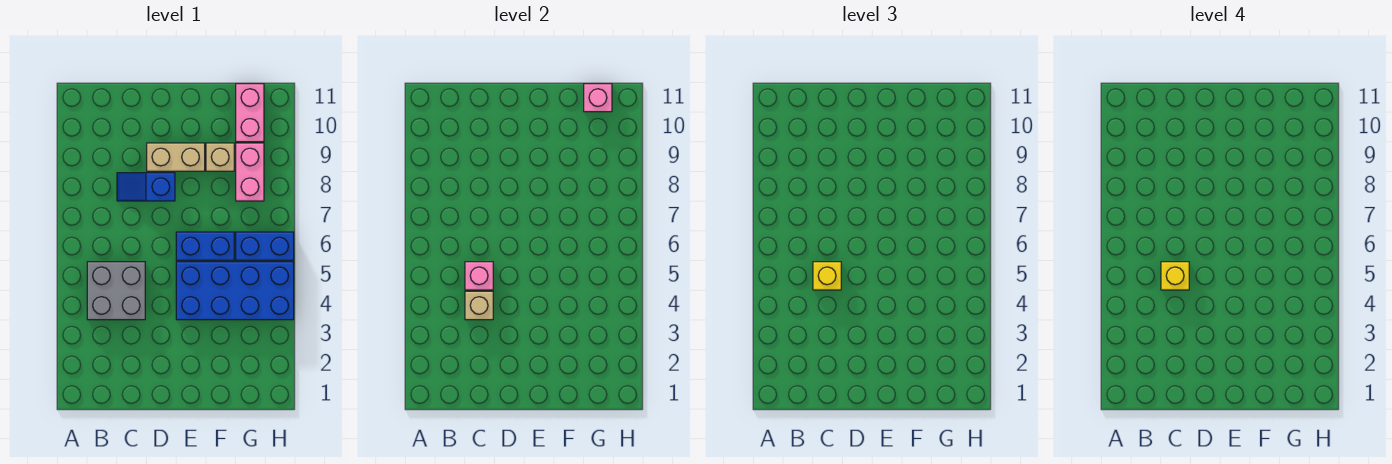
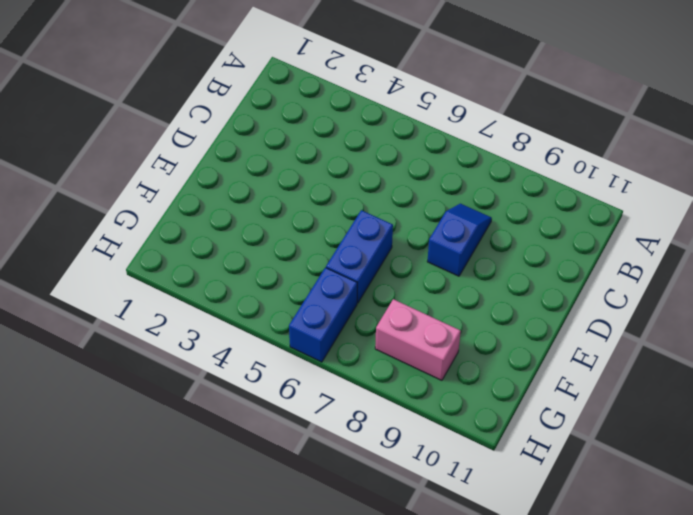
none -> grey 2x2 brick [87,262,145,320]
none -> tan 1x2 brick [147,143,205,171]
none -> blue 2x4 brick [176,262,294,320]

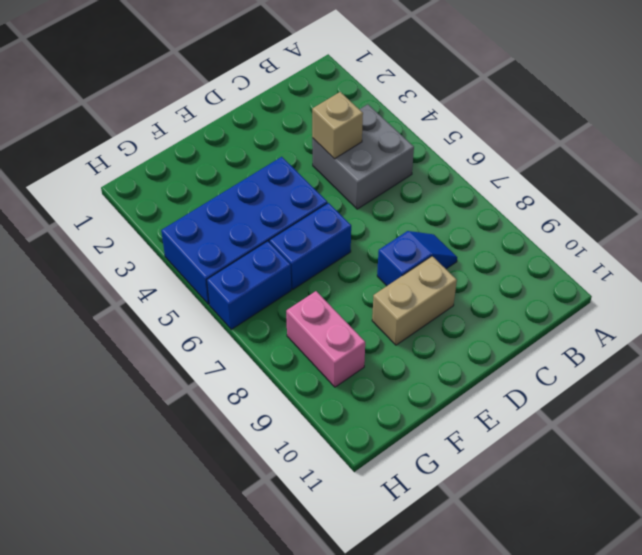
none -> tan 1x1 brick [206,143,234,171]
none -> pink 1x2 brick [236,84,264,142]
none -> pink 1x1 brick [465,262,493,290]

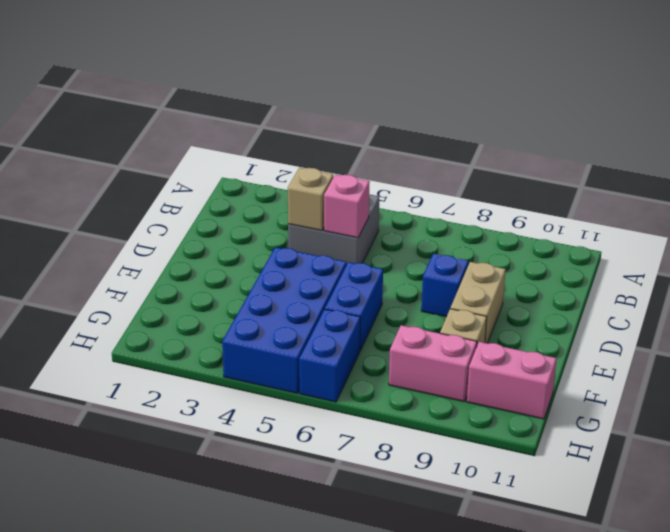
none -> pink 1x1 brick [584,84,612,112]
none -> yellow 1x1 brick [813,262,841,290]
none -> yellow 1x1 brick [1161,262,1189,290]

